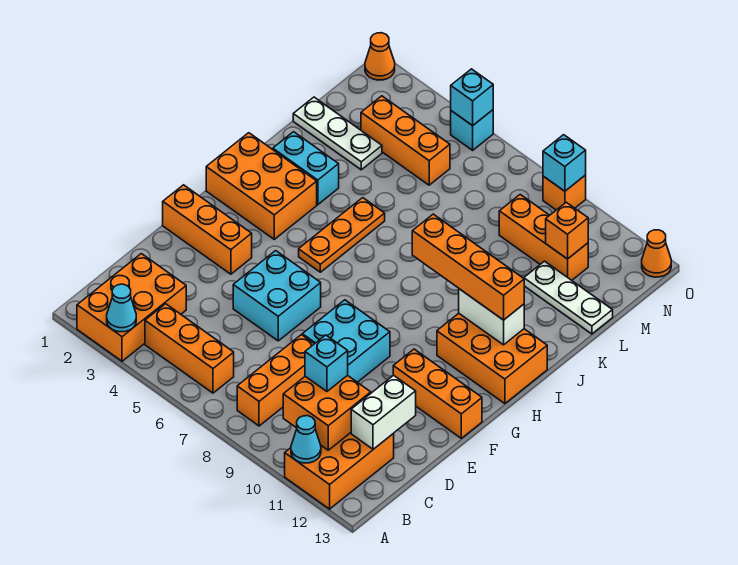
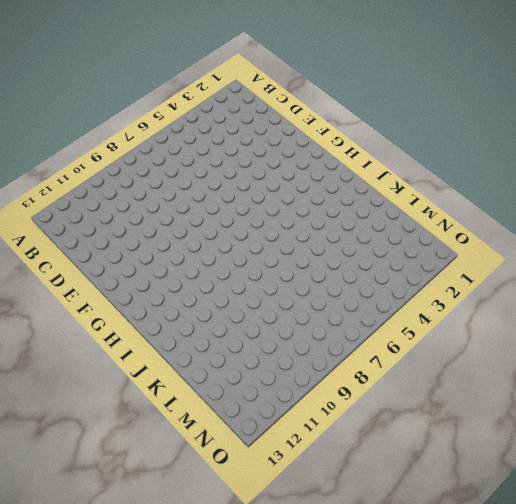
none -> orange 2x3 brick [77,254,186,361]
none -> orange 2x3 brick [285,433,394,509]
none -> orange 1x3 brick [145,304,234,393]
none -> orange 1x3 brick [237,335,314,426]

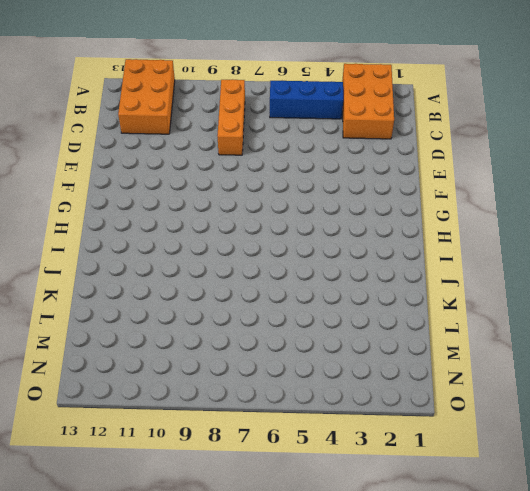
blue 1x3 brick [270,81,343,119] -> orange 1x3 brick [145,304,234,393]
none -> cyan 2x2 brick [233,251,321,341]
none -> cyan 2x2 brick [302,300,390,382]
none -> orange 1x3 brick [163,185,252,274]
none -> orange 1x3 brick [393,349,482,438]

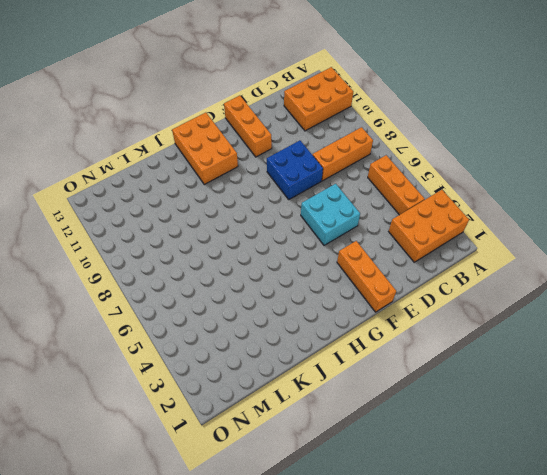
blue 2x2 brick [267,141,323,199] -> cyan 2x2 brick [302,300,390,382]
none -> orange 2x3 brick [206,133,317,239]
none -> orange 1x3 plate [299,198,385,272]
none -> cyan 1x2 brick [273,132,339,205]
none -> white 1x3 plate [293,97,382,170]

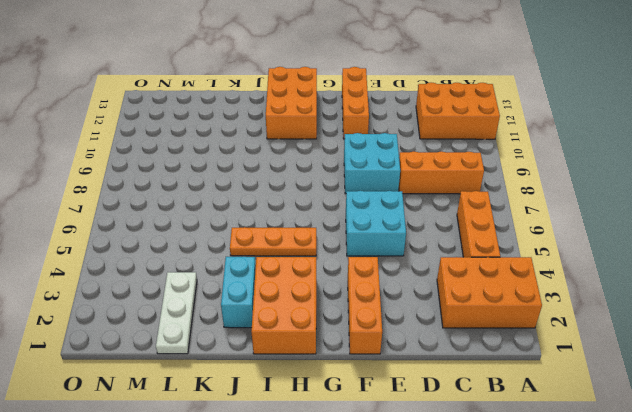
none -> white 1x3 plate [524,261,613,334]
none -> orange 1x3 brick [361,96,450,185]
none -> orange 1x3 brick [499,195,588,280]
none -> orange 1x1 cone [365,33,395,80]

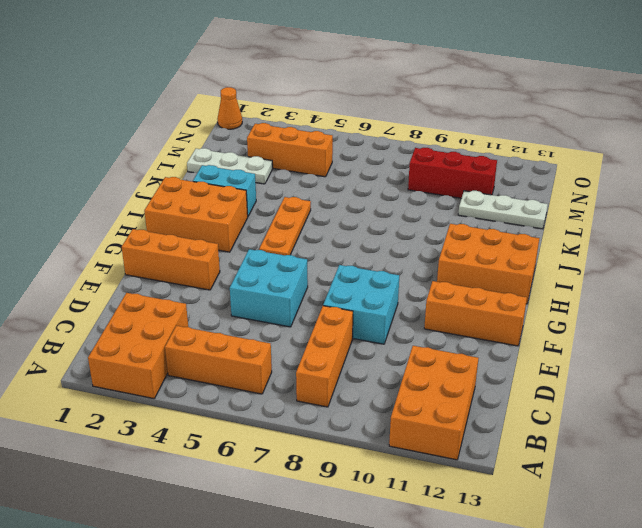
red 1x3 brick [408,148,497,198] -> orange 1x3 brick [499,195,588,280]
none -> cyan 1x1 brick [451,110,493,150]
none -> orange 1x1 brick [543,175,586,210]
none -> orange 1x1 cone [642,230,671,277]
none -> cyan 1x1 cone [107,284,136,332]

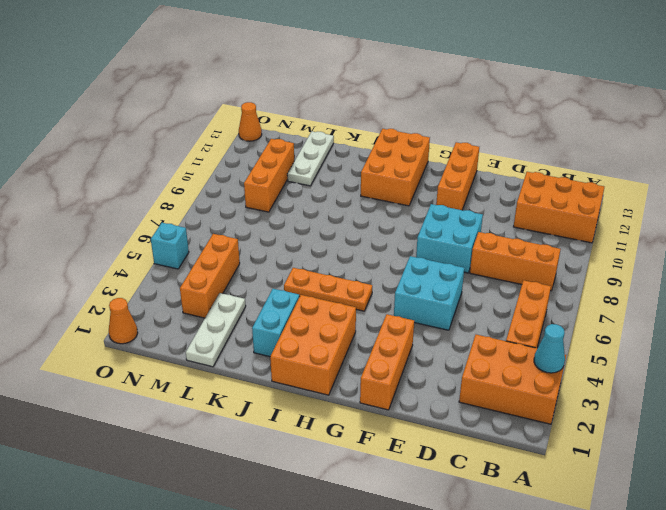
none -> orange 1x1 brick [543,175,586,210]
none -> cyan 1x1 cone [291,416,321,463]
none -> orange 2x2 brick [283,375,371,450]
none -> white 1x2 brick [351,375,416,449]

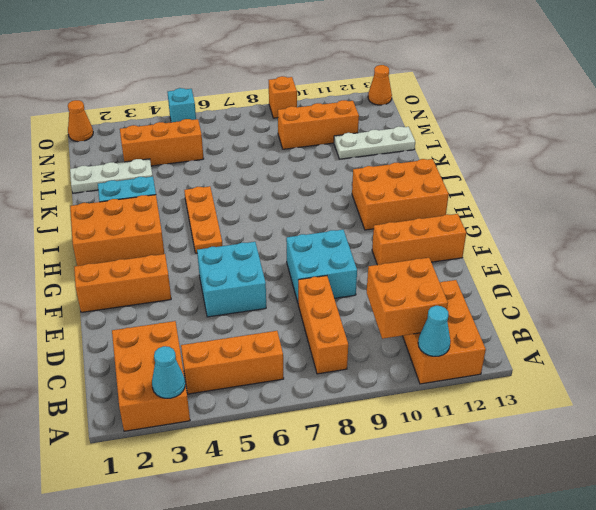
none -> white 1x2 brick [351,375,416,449]
none -> white 1x2 brick [459,289,524,345]
none -> orange 1x1 brick [546,202,588,259]
none -> cyan 1x1 brick [451,69,493,126]

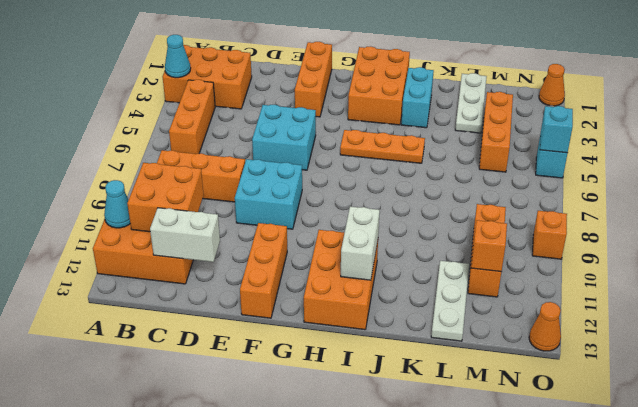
none -> cyan 1x1 brick [543,135,586,191]
none -> cyan 1x1 brick [305,335,348,391]
none -> orange 1x4 brick [412,214,524,320]

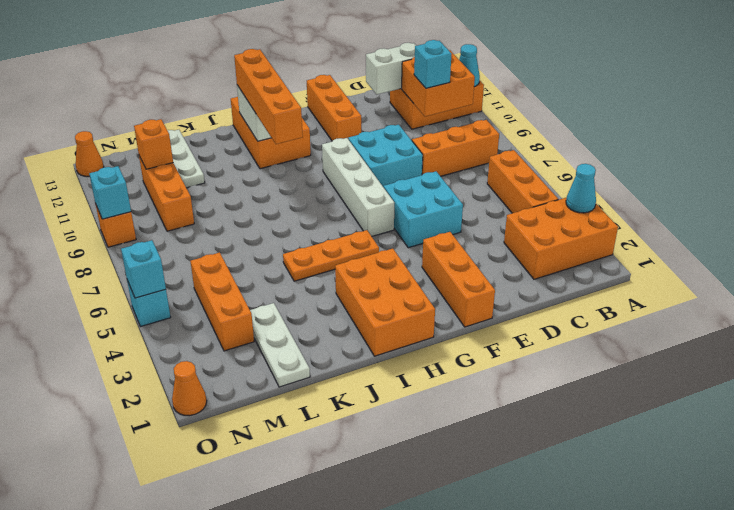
white 1x4 brick [322,138,394,236] -> none
none -> cyan 1x2 brick [273,132,339,205]

